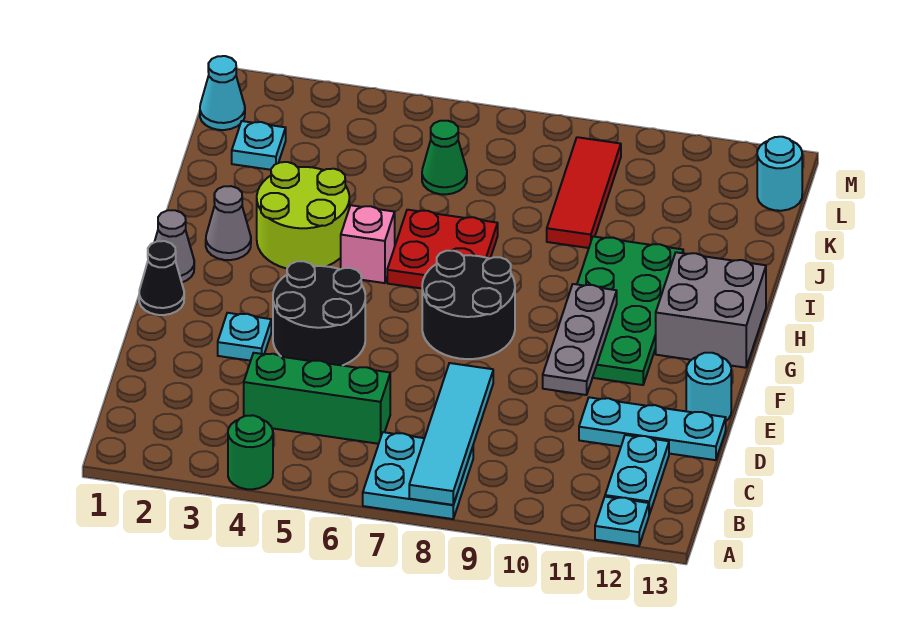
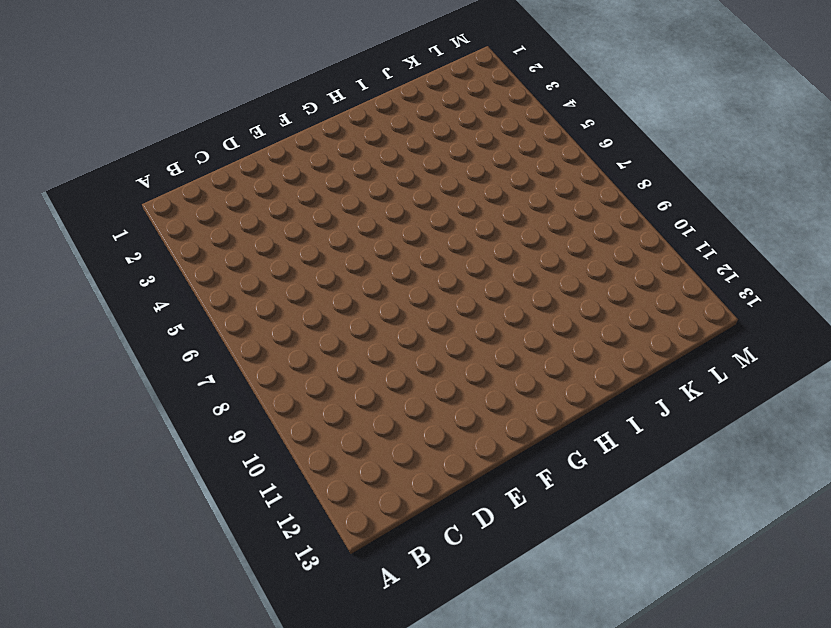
none -> green 1x1 round brick [228,415,273,489]
none -> cyan 2x2 plate [363,432,473,519]
none -> cyan 1x1 plate [595,497,649,546]

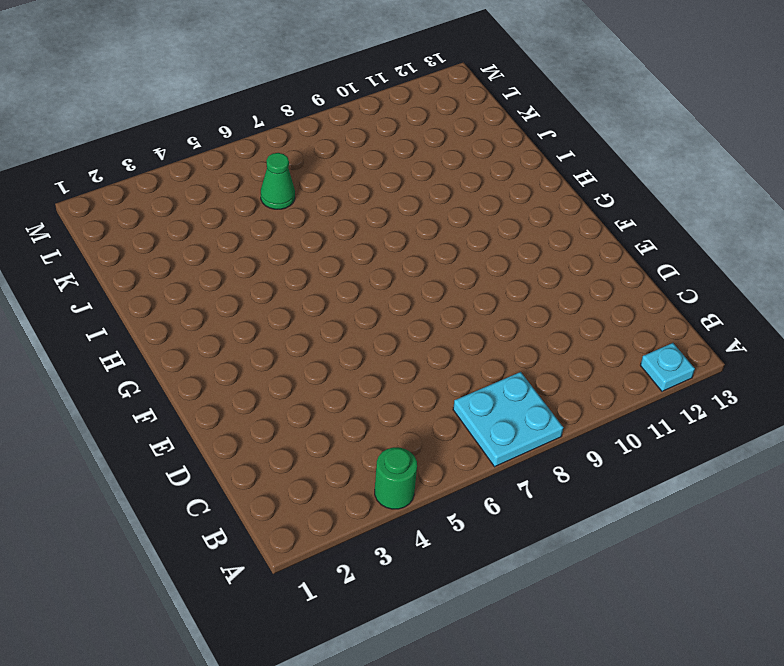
none -> cyan 1x2 plate [605,435,669,514]
none -> green 1x3 brick [244,353,390,444]
none -> cyan 1x3 plate [579,397,726,460]

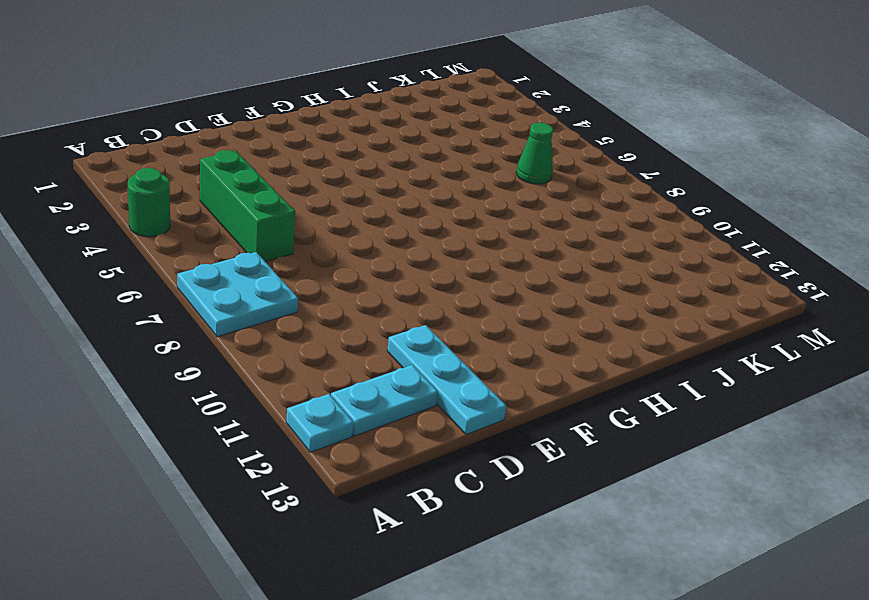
none -> cyan 1x1 plate [218,313,271,361]
none -> black 2x2 round brick [273,261,365,366]
none -> cyan 1x1 round brick [686,353,731,421]

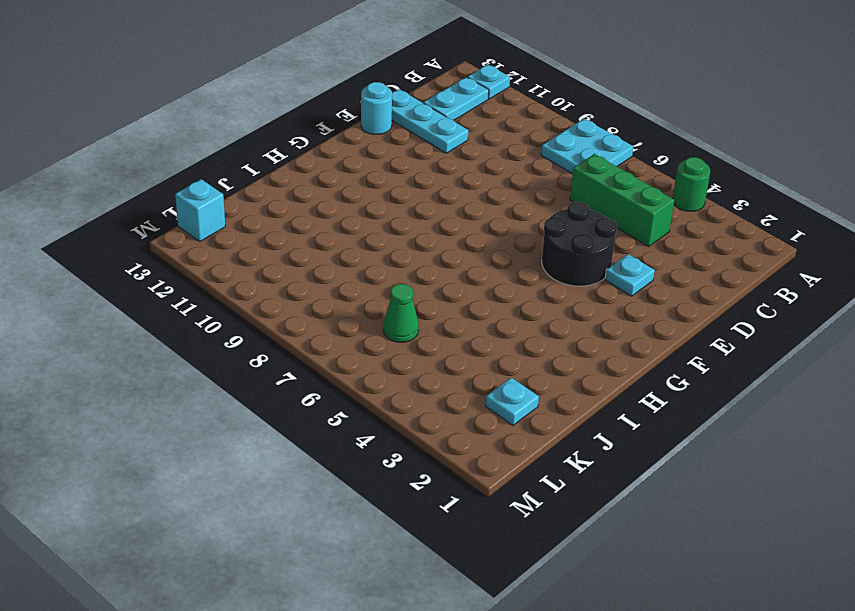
cyan 1x1 brick [175,179,225,241] -> cyan 1x1 round brick [757,137,802,211]
none -> black 1x1 cone [139,241,184,315]
none -> black 2x2 round brick [422,251,515,359]
none -> green 2x4 plate [577,237,683,385]

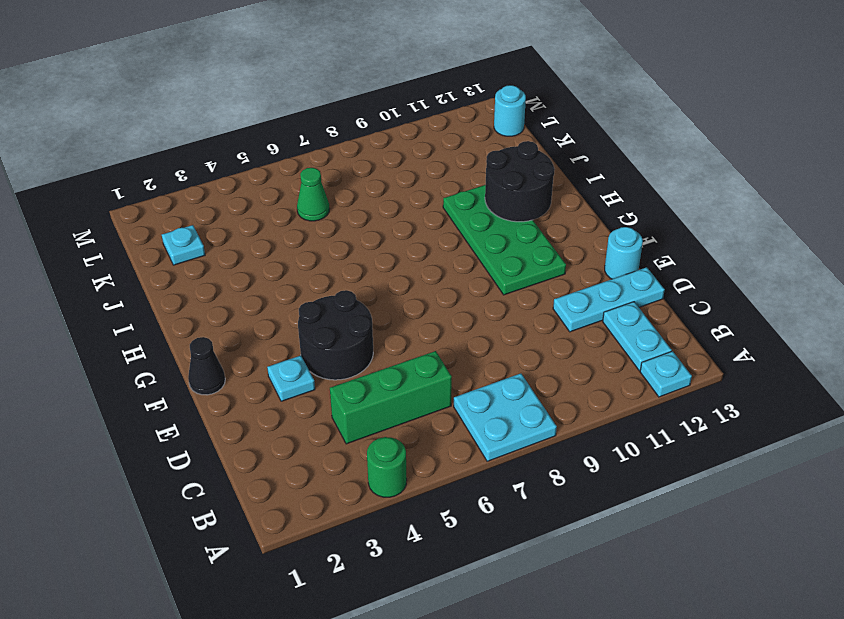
black 2x2 round brick [485,141,555,222] -> black 2x2 round brick moved to [422,251,515,359]
none -> grey 1x1 cone [155,210,194,282]
none -> grey 2x2 brick [656,252,766,368]
none -> grey 1x1 cone [206,186,251,260]

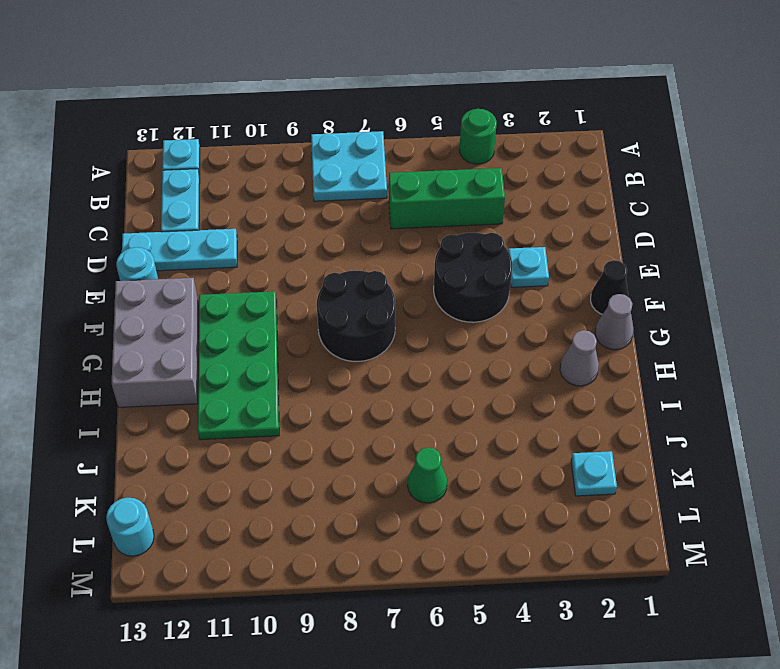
grey 2x3 brick [112,278,198,407] -> grey 2x2 brick [656,252,766,368]
none -> lime 2x2 round brick [257,162,349,269]
none -> pink 1x1 brick [341,205,395,283]
none -> red 2x2 plate [387,210,498,288]

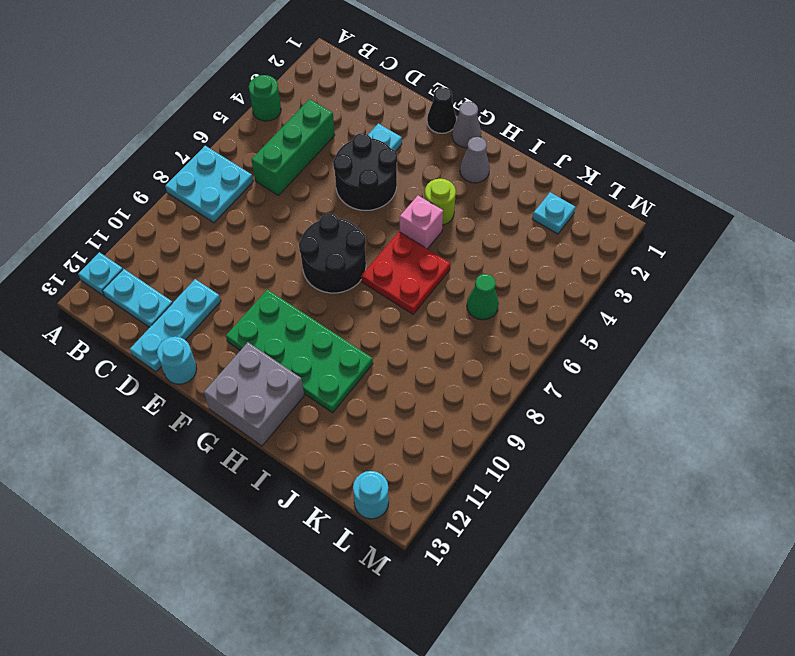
lime 1x1 round brick [425,179,456,225] -> lime 2x2 round brick [257,162,349,269]
none -> red 1x3 tile [547,137,621,248]
none -> cyan 1x1 cone [200,56,245,130]
none -> cyan 1x4 tile [409,363,493,505]

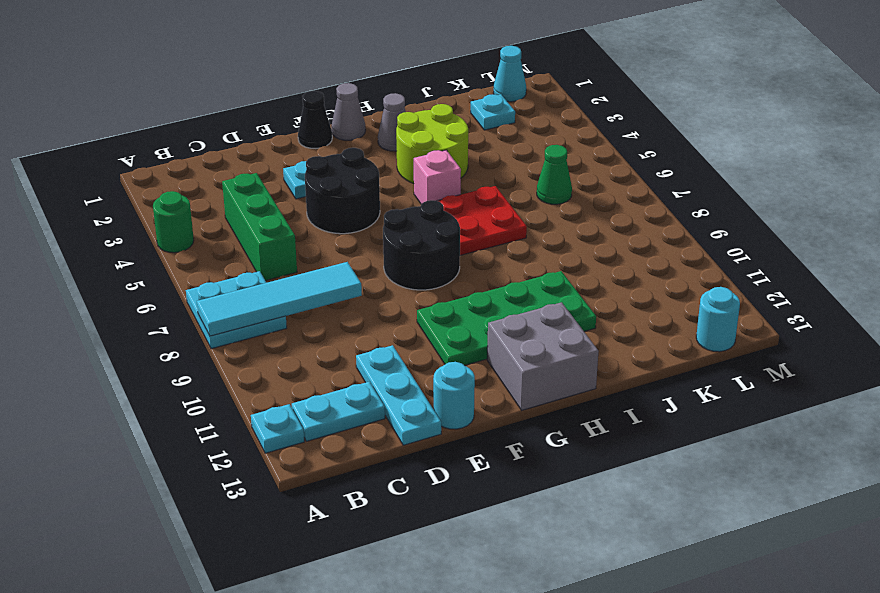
none -> red 1x3 tile [547,137,621,248]
none -> grey 1x3 plate [543,284,617,395]

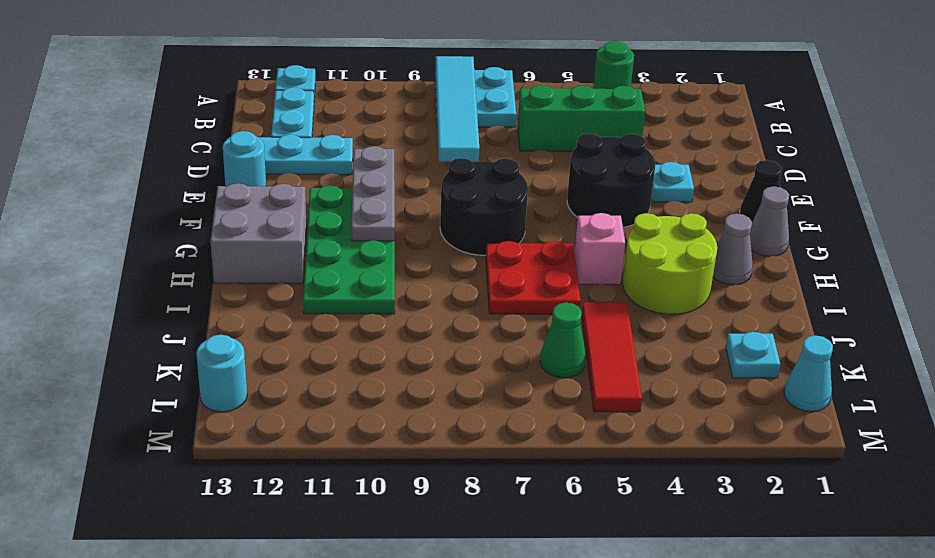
red 1x3 tile [582,302,642,412] -> red 1x3 tile moved to [547,137,621,248]

